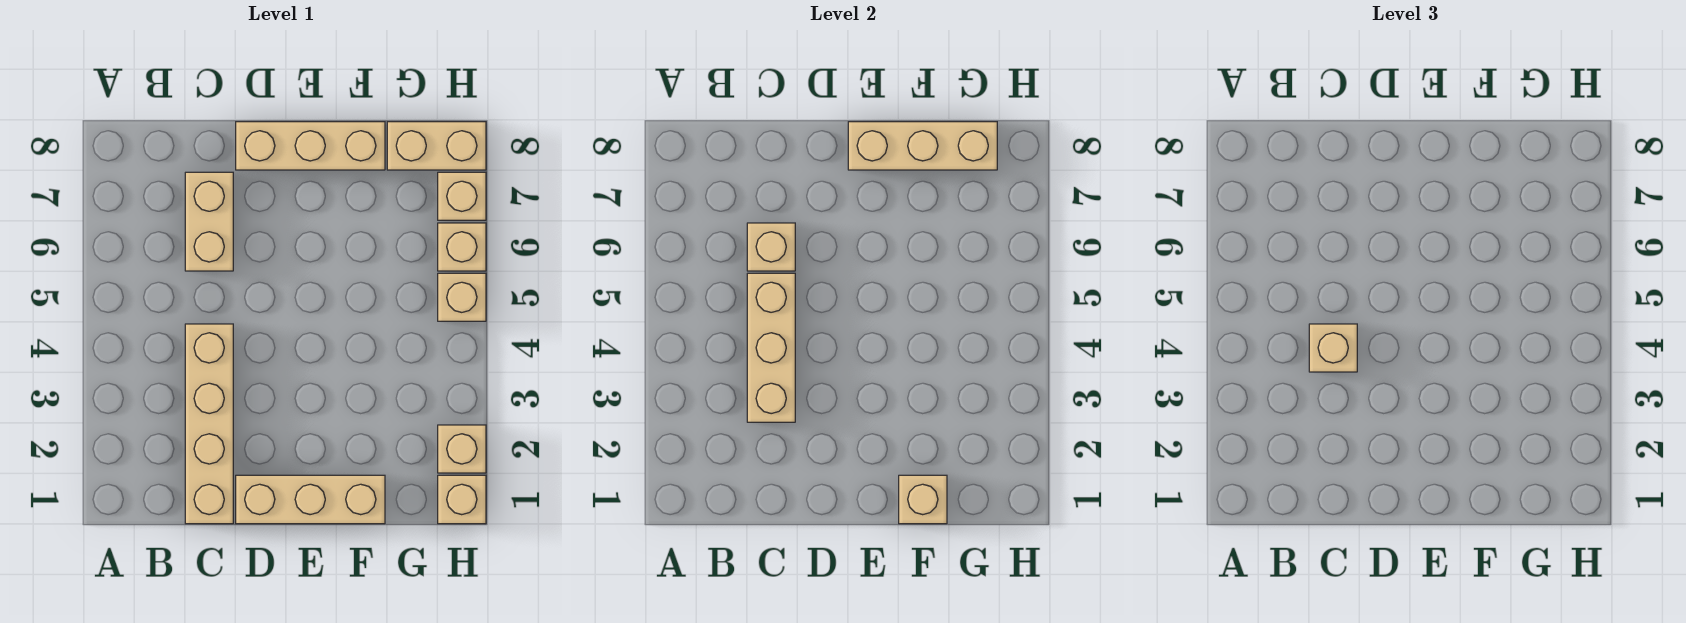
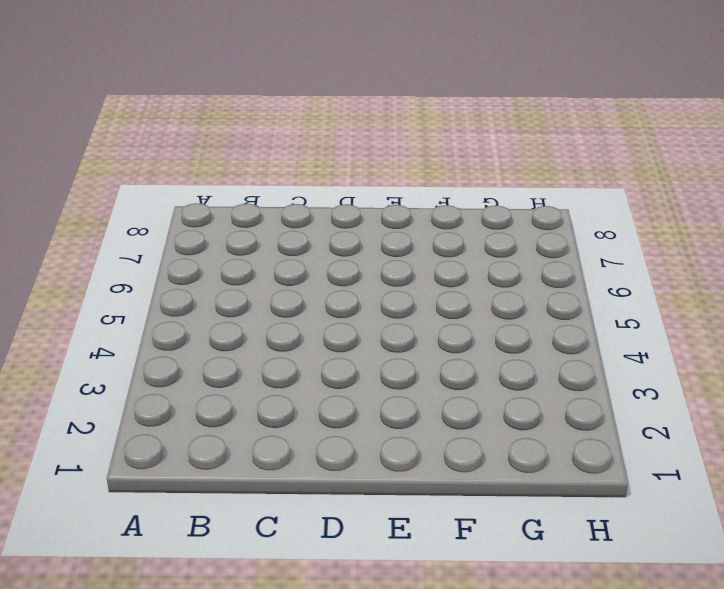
none -> tan 1x4 brick [185,324,233,524]
none -> tan 1x2 brick [185,172,233,271]
none -> tan 1x3 brick [236,475,385,524]

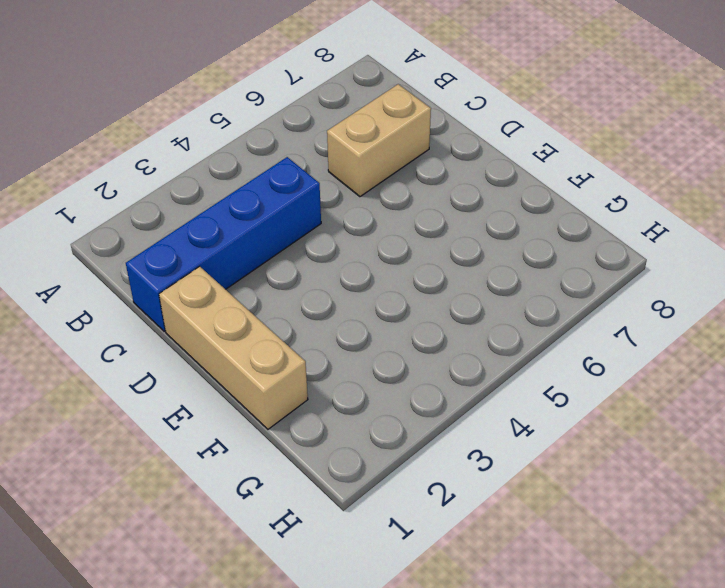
blue 1x4 brick [126,157,321,331] -> tan 1x4 brick [185,324,233,524]
none -> tan 1x3 brick [236,122,385,170]
none -> tan 1x2 brick [387,122,486,170]
none -> tan 1x1 brick [438,475,486,524]

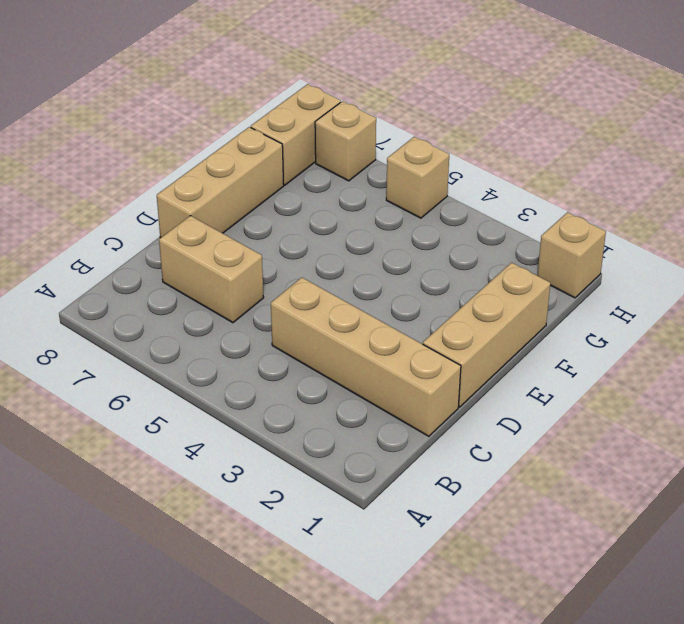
none -> tan 1x1 brick [438,425,486,473]
none -> tan 1x1 brick [438,223,486,271]
none -> tan 1x3 brick [747,273,795,422]

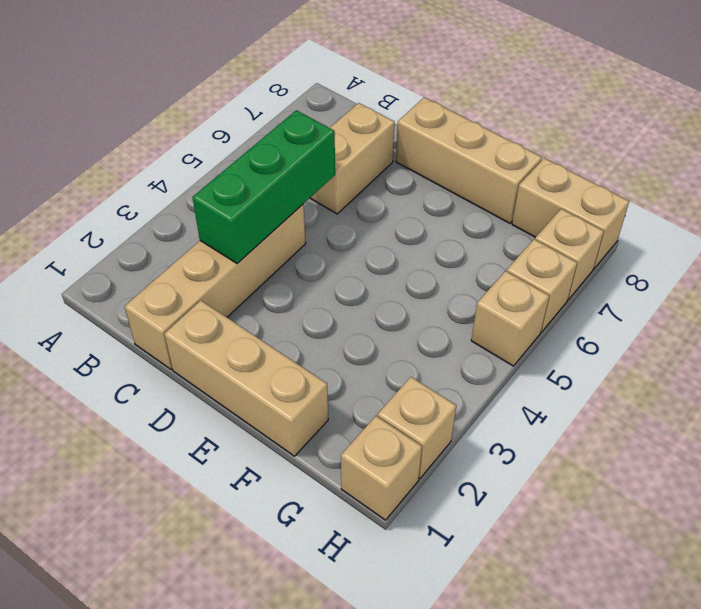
green 1x3 brick [192,110,335,263] -> tan 1x3 brick [747,273,795,422]
none -> tan 1x1 brick [747,223,795,271]
none -> tan 1x3 brick [848,122,997,170]
none -> tan 1x1 brick [899,475,947,524]

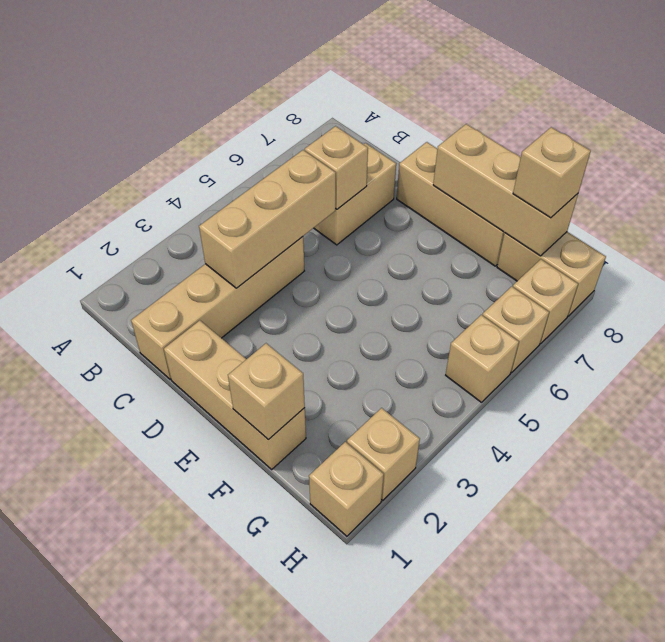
tan 1x1 brick [513,127,591,218] -> tan 1x1 brick moved to [1309,324,1357,372]

